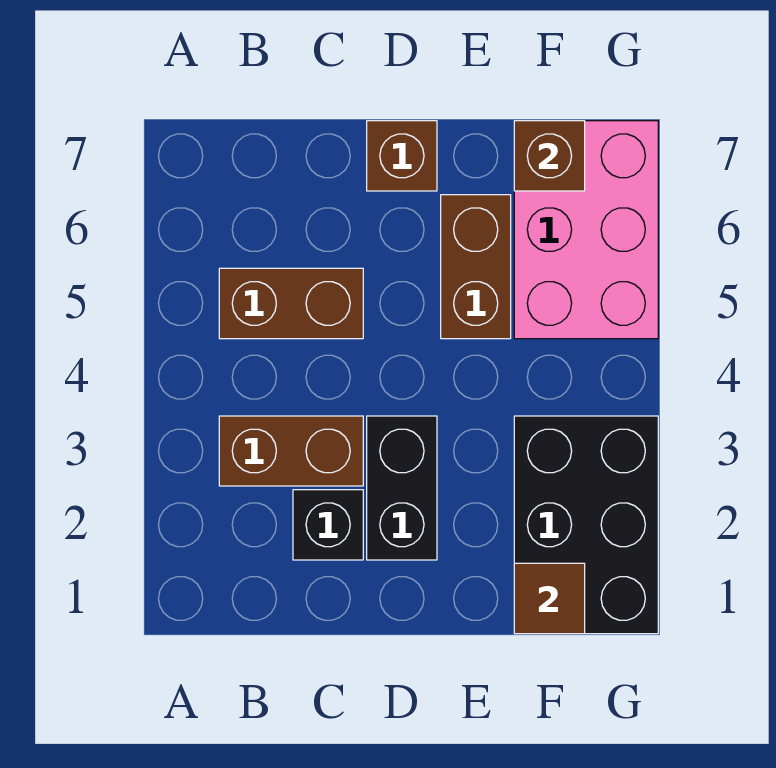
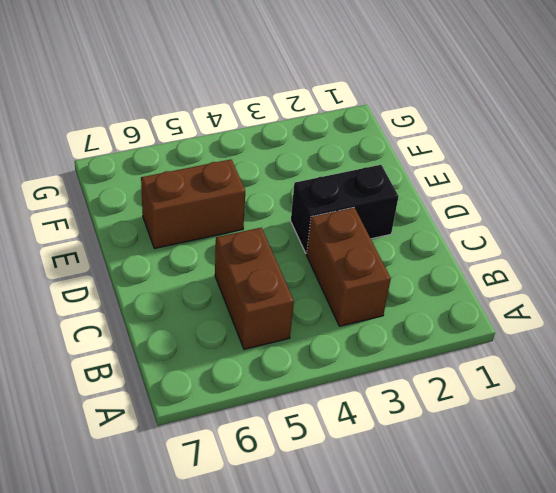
none -> black 1x1 brick [293,490,363,560]
none -> brown 1x1 brick [367,121,437,191]

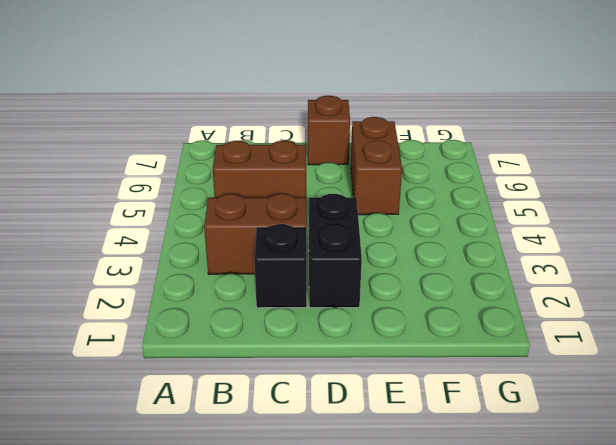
none -> black 2x3 brick [514,416,658,634]
none -> pink 2x3 brick [514,121,658,339]

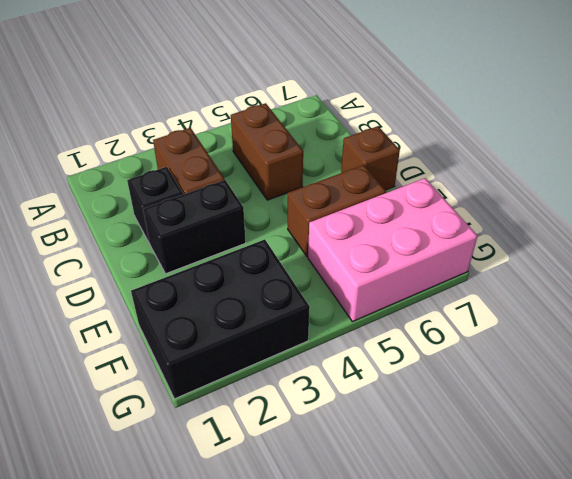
none -> brown 1x1 tile [514,563,585,634]
none -> brown 1x1 brick [514,121,585,191]

